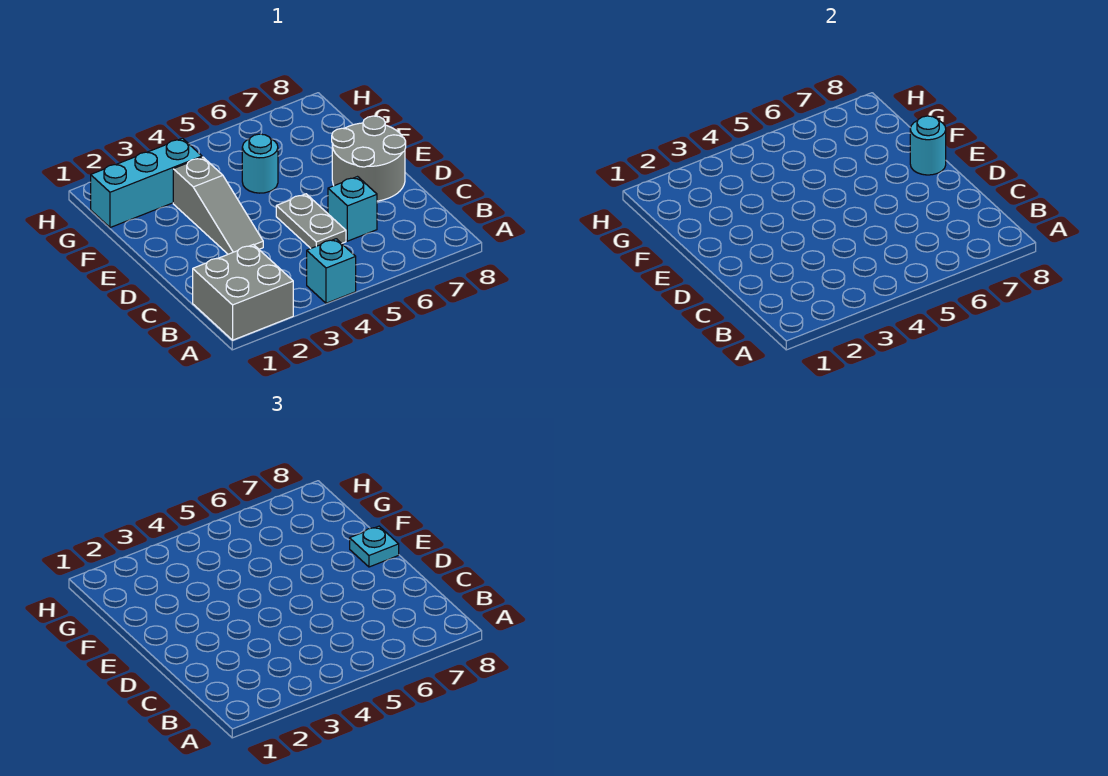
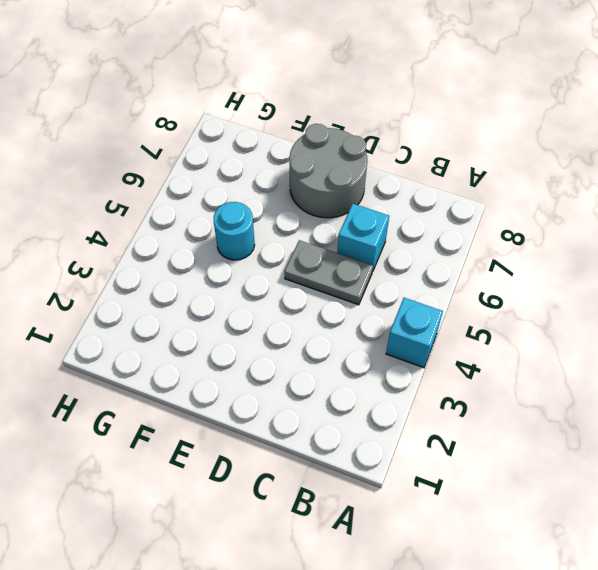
none -> grey 2x2 brick [193,245,293,340]
none -> grey 1x3 slope [173,157,263,254]

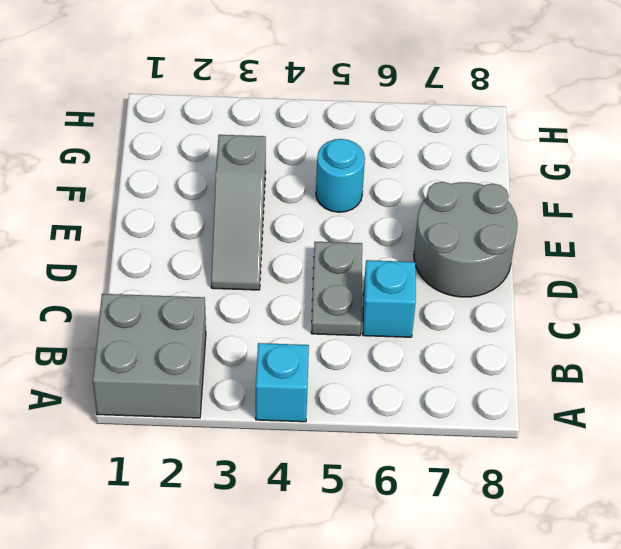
none -> cyan 1x3 brick [91,138,202,228]
none -> cyan 1x1 round brick [910,116,946,175]

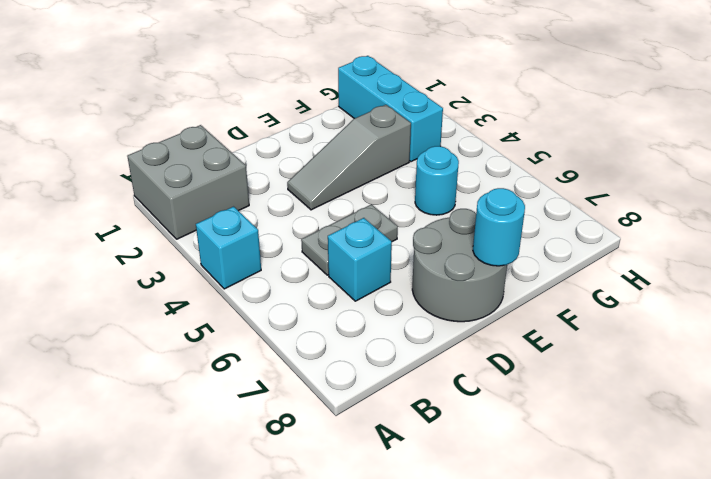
none -> cyan 1x1 plate [350,526,399,567]

